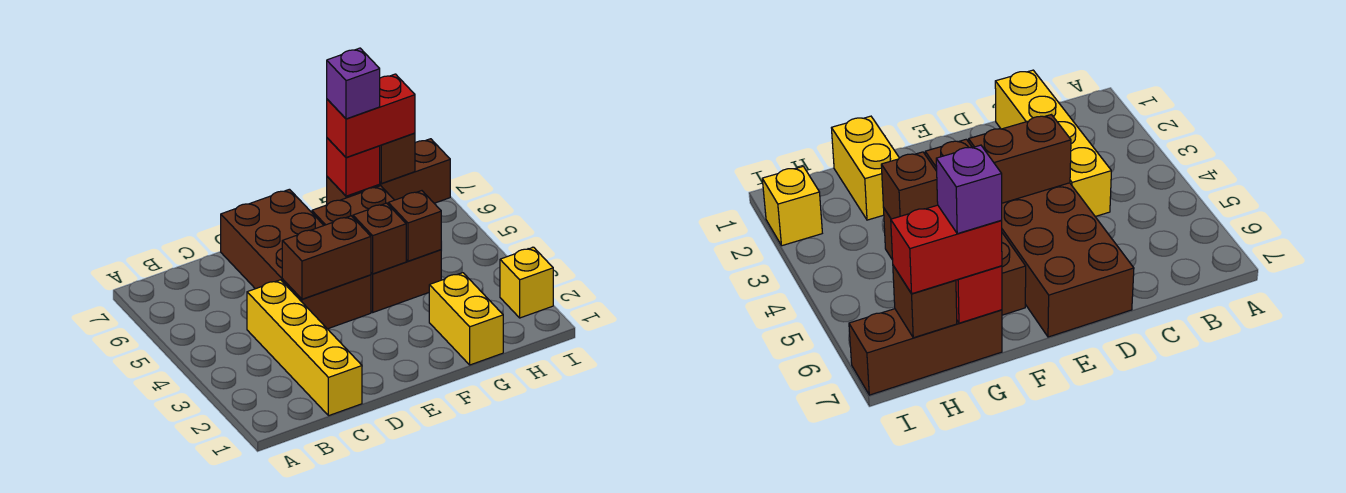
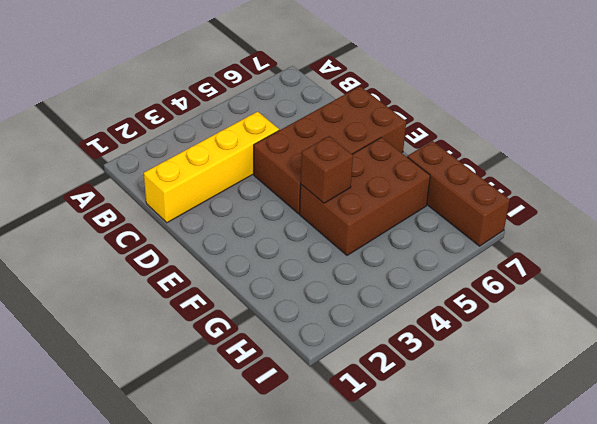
none -> yellow 1x2 brick [429,273,503,365]
none -> yellow 1x1 brick [500,247,553,318]
none -> brown 1x2 brick [282,216,371,299]

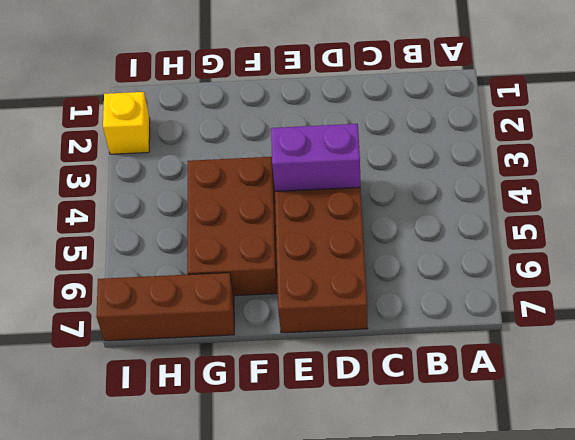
purple 1x2 brick [271,124,360,191] -> brown 1x2 brick [282,216,371,299]
none -> yellow 1x4 brick [247,280,362,416]
none -> yellow 1x2 brick [429,273,503,365]
none -> brown 1x1 brick [353,203,406,274]

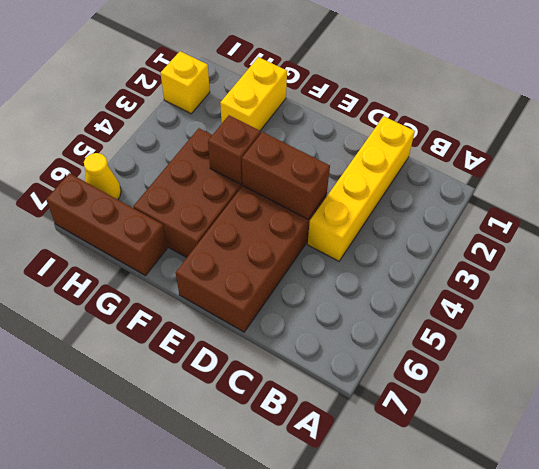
yellow 1x1 cone [84,153,121,200] -> none
none -> brown 1x1 brick [388,191,441,261]
none -> red 1x1 brick [327,138,380,196]
none -> brown 1x1 brick [380,133,415,183]

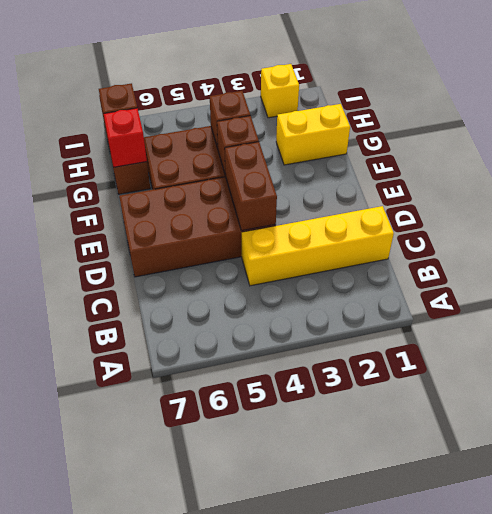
none -> red 1x2 brick [327,74,415,158]
none -> purple 1x1 brick [327,48,380,119]

